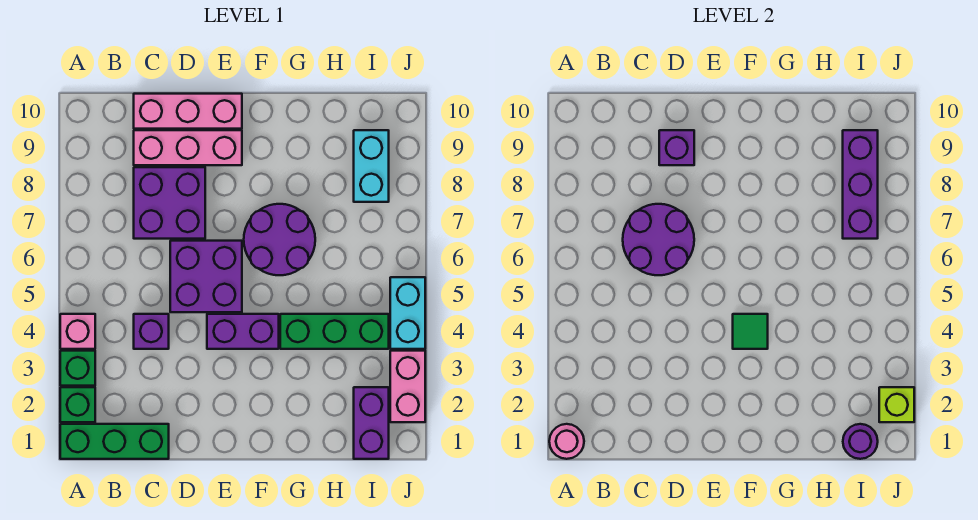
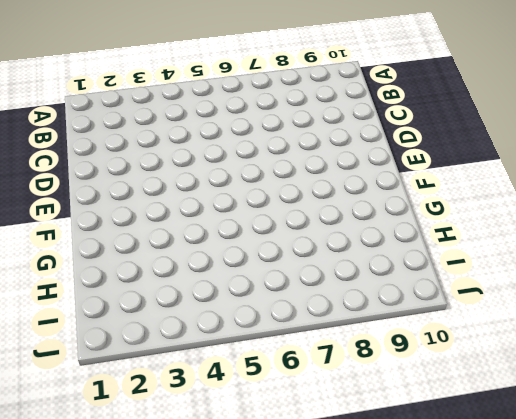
none -> green 1x3 brick [60,424,169,459]
none -> green 1x1 brick [60,387,95,422]
none -> green 1x1 brick [60,351,95,386]

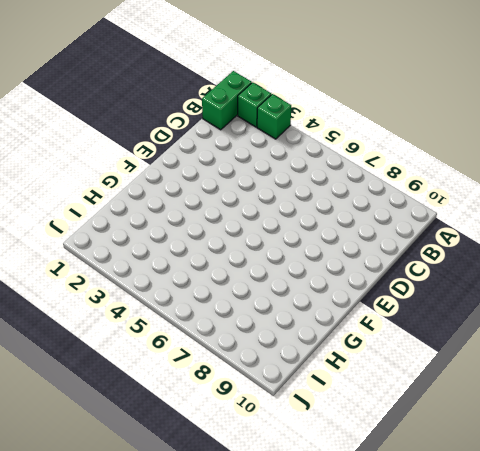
green 1x2 brick [202,71,252,130] -> green 1x3 brick [60,424,169,459]
none -> pink 1x1 brick [60,314,95,349]
none -> purple 1x1 brick [134,314,169,349]
none -> purple 2x2 brick [134,167,205,239]

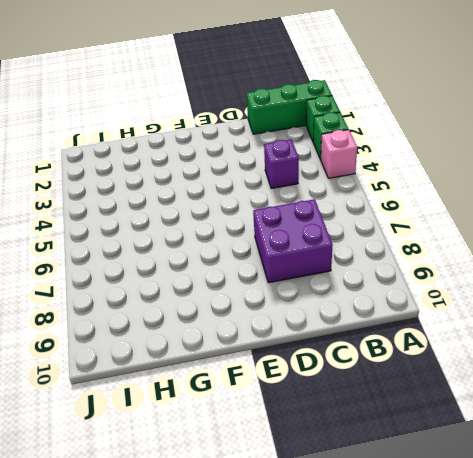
none -> pink 1x3 brick [134,130,242,165]
none -> pink 1x3 brick [134,94,242,129]
none -> purple 2x2 brick [170,241,242,312]

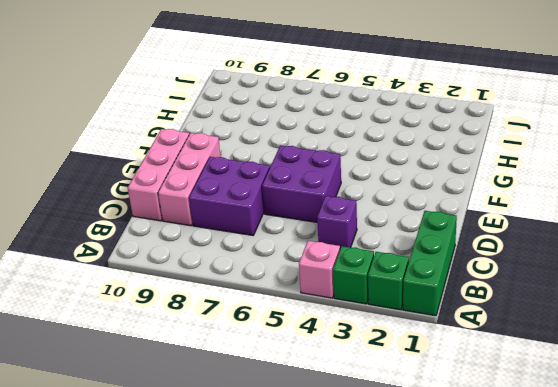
none -> purple 1x2 brick [207,314,279,349]
none -> purple 2x2 round brick [244,204,315,275]
none -> green 1x3 brick [280,314,389,349]

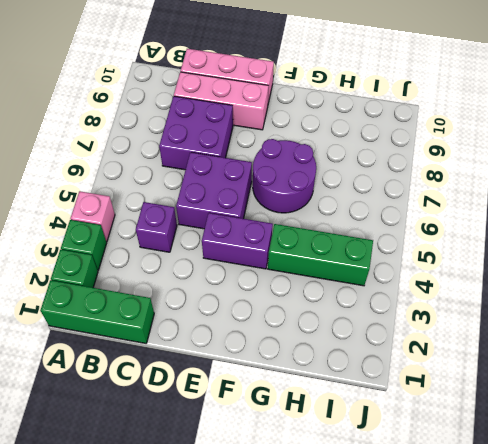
none -> purple 1x2 brick [354,387,389,459]
none -> cyan 1x2 brick [354,130,389,202]
none -> pink 1x2 brick [390,351,425,422]

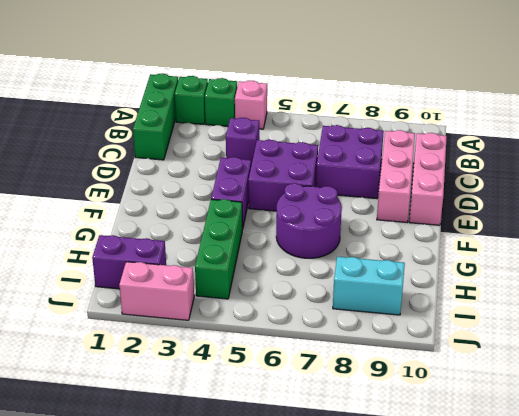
none -> cyan 1x2 brick [390,277,425,349]
none -> pink 1x1 round brick [549,424,584,459]
none -> purple 2x2 round brick [623,204,694,275]

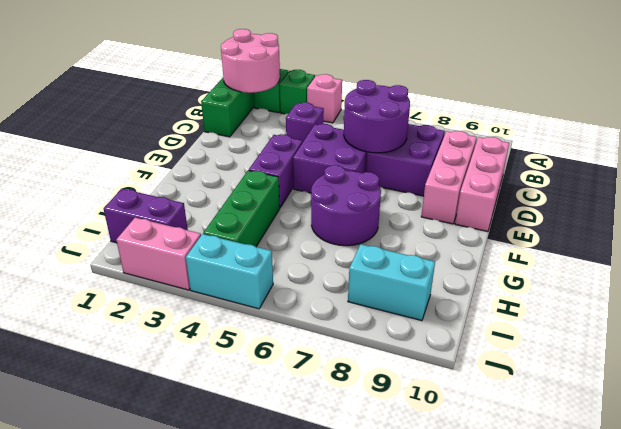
pink 2x2 round brick [221,29,280,93] -> pink 1x1 round brick [549,424,584,459]
none -> purple 1x1 brick [659,130,694,165]
none -> green 1x1 tile [733,314,768,349]
none -> purple 1x1 round brick [843,424,878,459]

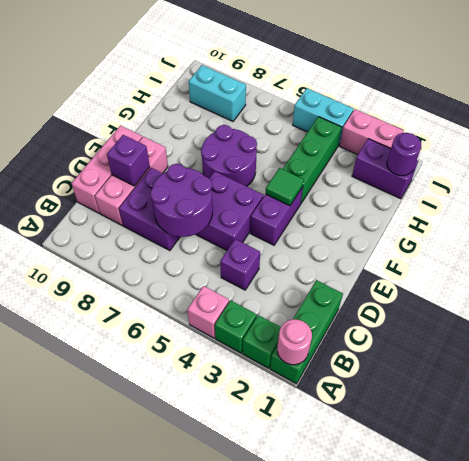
none -> purple 1x3 brick [843,130,878,239]
none -> lime 1x1 brick [879,387,914,422]

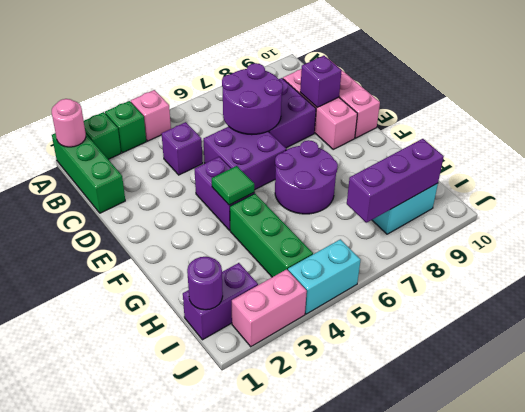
none -> lime 1x1 brick [879,387,914,422]

